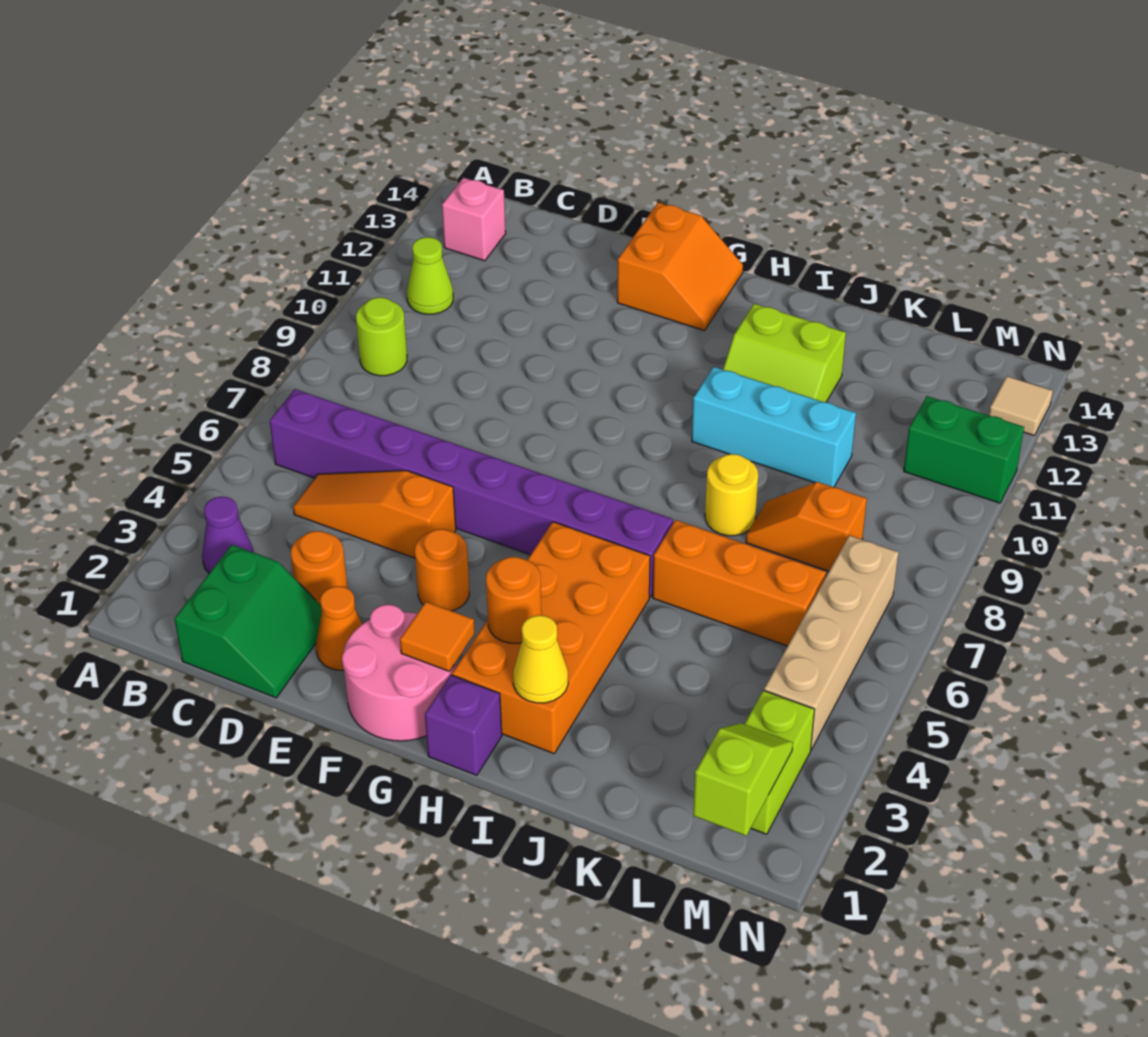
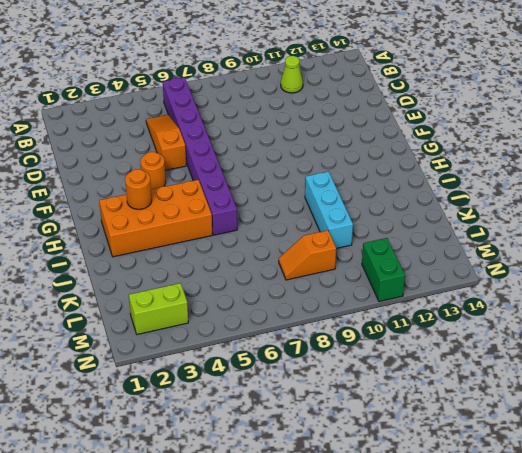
orange 1x2 slope [279,230,336,280] -> orange 1x2 slope turned to [746,482,867,571]
none -> purple 1x1 cone [202,497,254,573]
none -> lime 1x1 round brick [356,297,407,376]
none -> pink 1x1 brick [442,178,506,261]

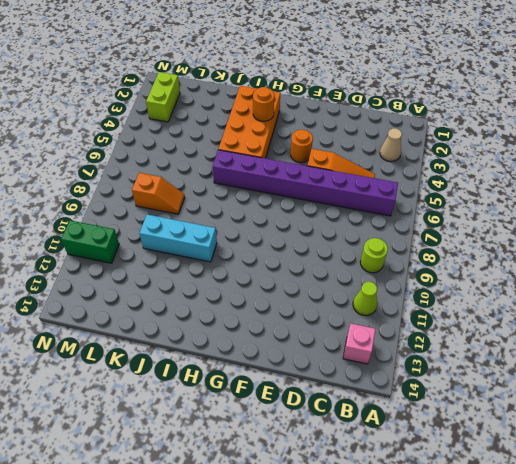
tan 1x1 cone [380,128,402,162] -> purple 1x1 cone [202,497,254,573]
none -> green 2x2 slope [175,545,322,698]
none -> orange 1x1 round brick [291,531,348,605]
none -> orange 1x1 cone [316,586,362,670]

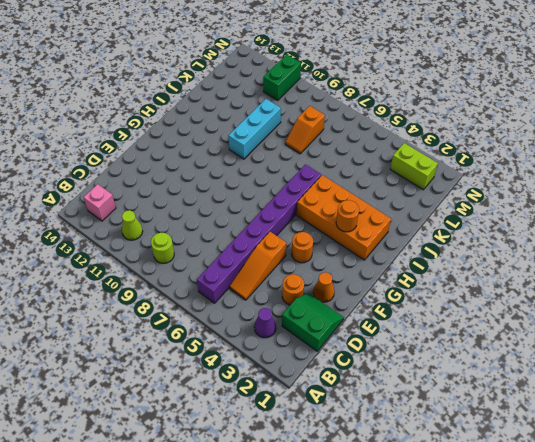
none -> pink 2x2 round brick [342,604,456,741]
none -> orange 2x2 slope [617,203,743,331]
none -> purple 1x1 brick [425,675,502,775]

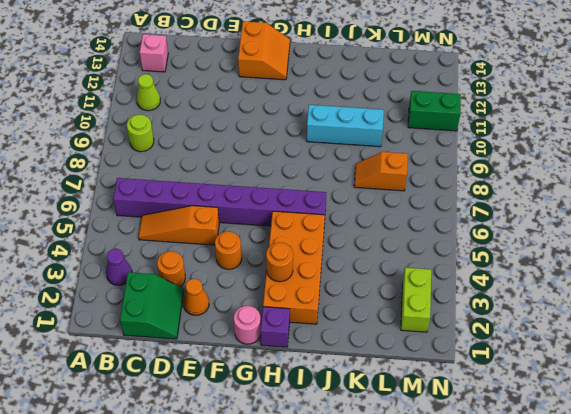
pink 1x1 round brick [234,306,261,344] -> pink 2x2 round brick [342,604,456,741]
none -> lime 2x2 slope [723,304,846,402]
none -> orange 1x3 brick [653,520,826,646]
none -> yellow 1x1 round brick [705,454,758,536]

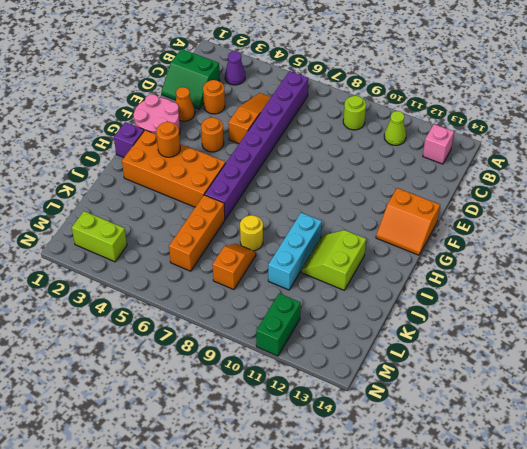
none -> tan 1x4 brick [764,535,898,750]
none -> tan 1x1 tile [989,376,1053,436]
none -> orange 1x1 tile [400,602,475,671]

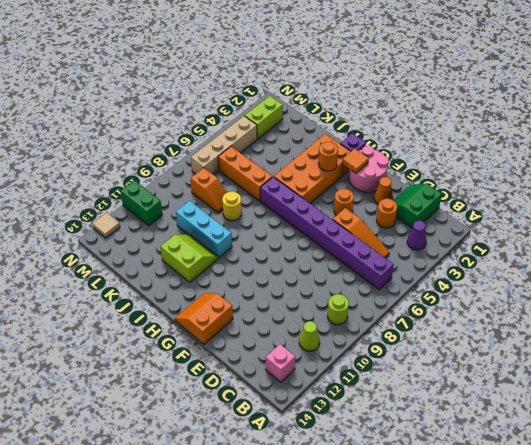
none -> yellow 1x1 cone [513,615,568,703]
none -> lime 1x2 slope [693,723,793,836]

